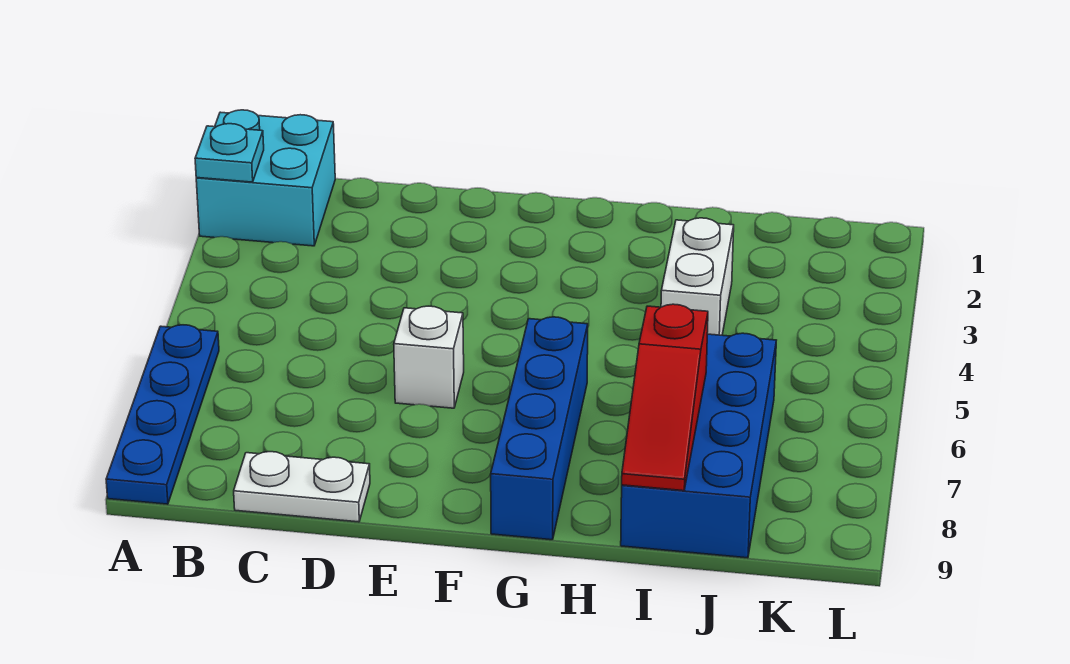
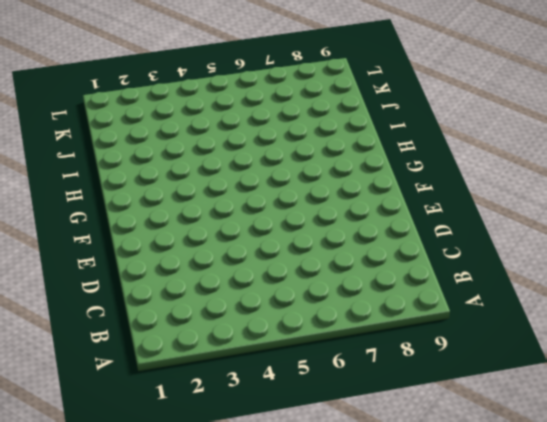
none -> cyan 2x2 brick [196,110,335,246]
none -> blue 1x4 plate [106,325,219,504]

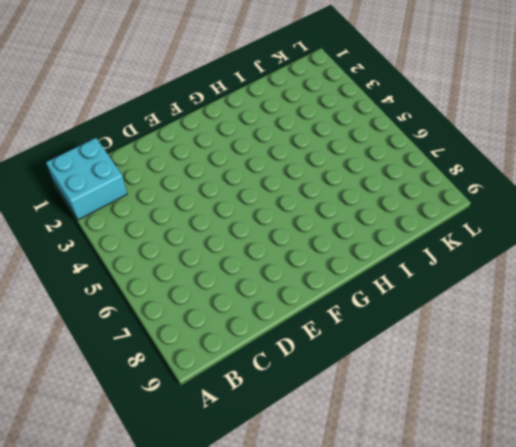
none -> blue 1x4 plate [106,325,219,504]
none -> white 1x2 plate [234,452,370,522]

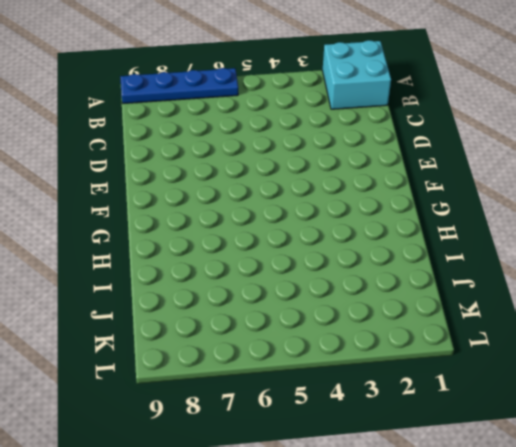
none -> white 1x2 plate [234,452,370,522]
none -> white 1x1 brick [394,306,464,408]

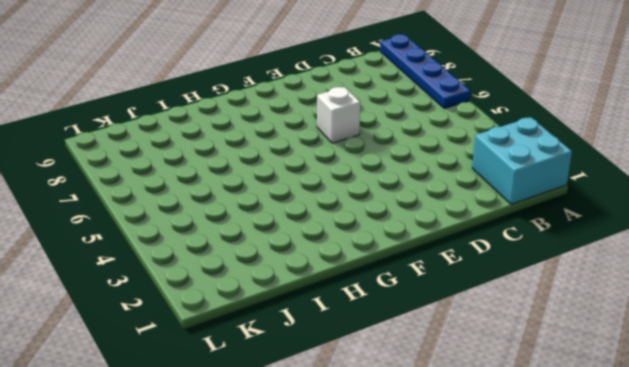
none -> white 1x2 plate [234,452,370,522]
none -> blue 1x4 brick [491,317,588,540]

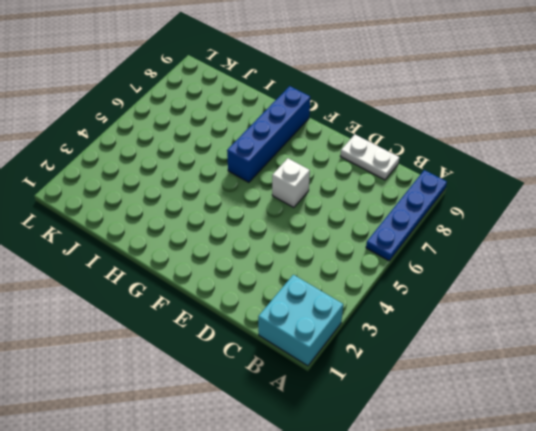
none -> white 1x2 brick [661,218,734,335]
none -> blue 2x4 brick [621,333,776,558]

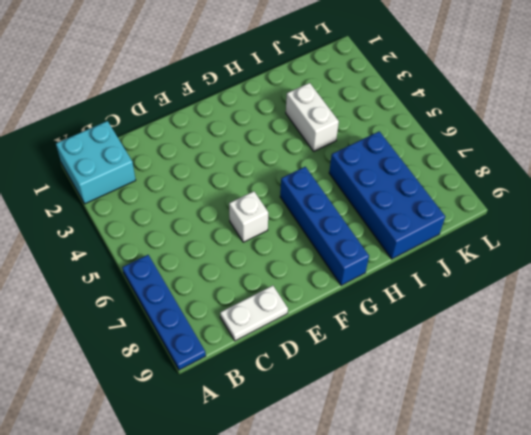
none -> cyan 1x1 plate [195,124,264,182]
none -> red 1x3 slope [622,304,708,491]

